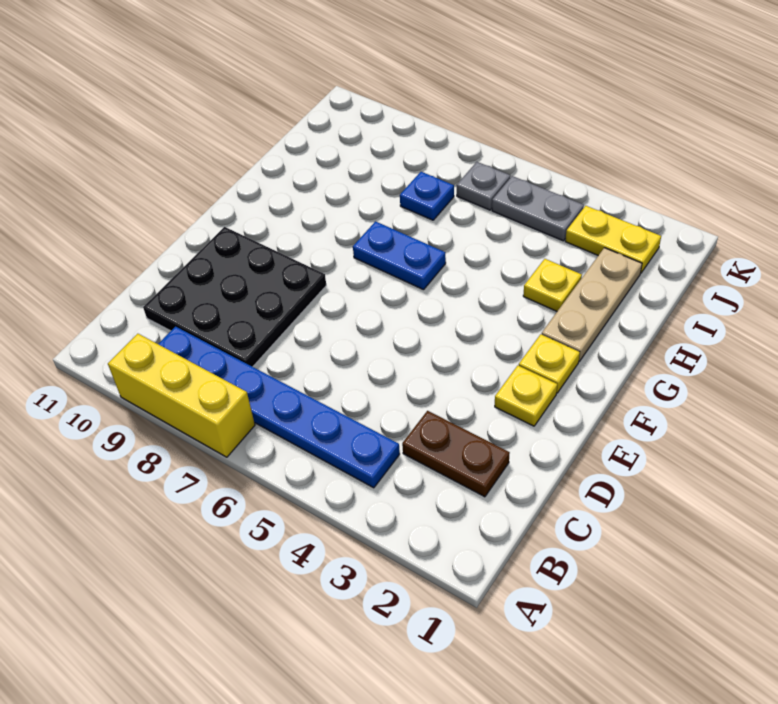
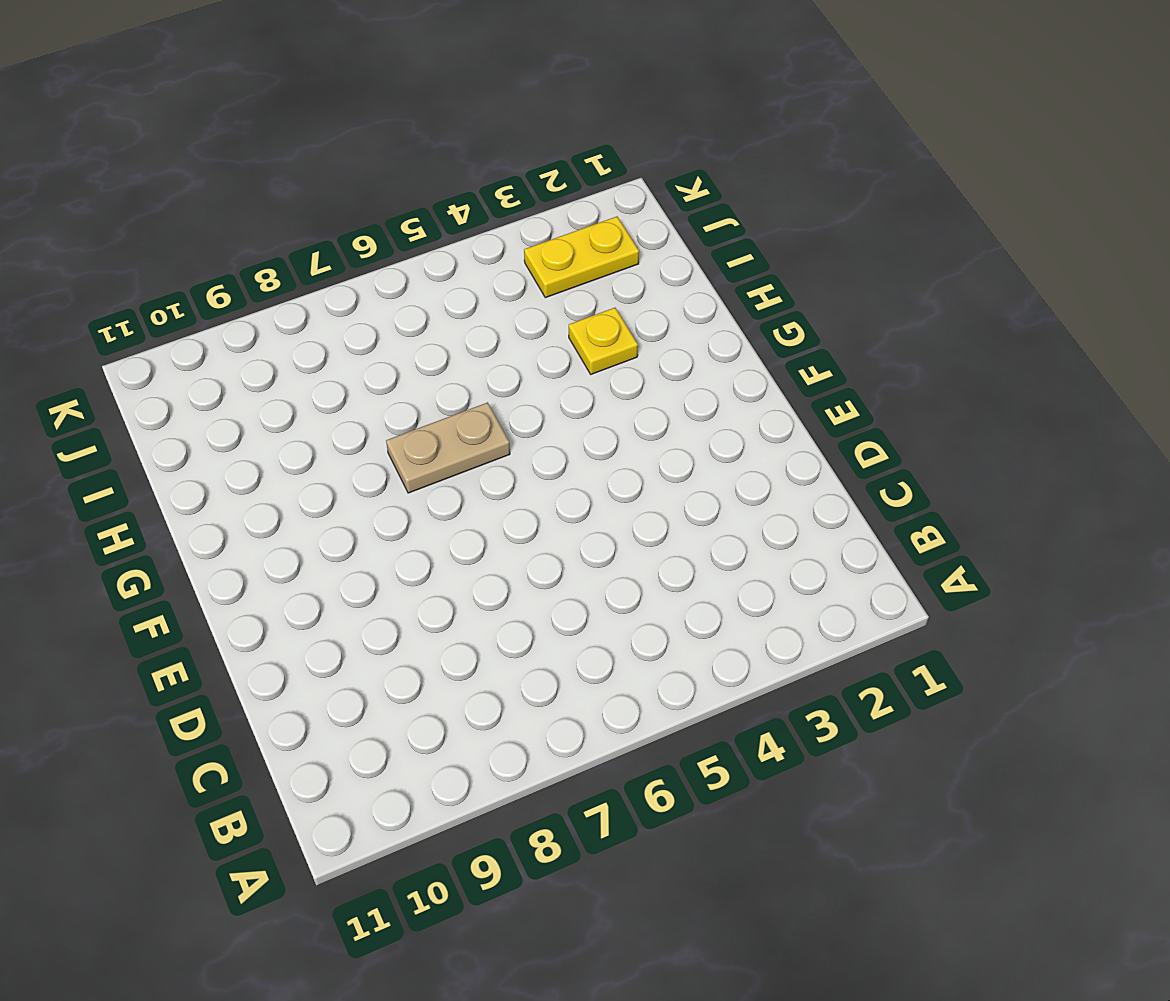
tan 1x2 plate [386,402,510,493] -> blue 1x2 plate [353,221,446,290]
none -> yellow 1x3 brick [108,334,255,457]
none -> blue 1x6 plate [159,327,400,488]
none -> brown 1x2 plate [402,411,510,497]

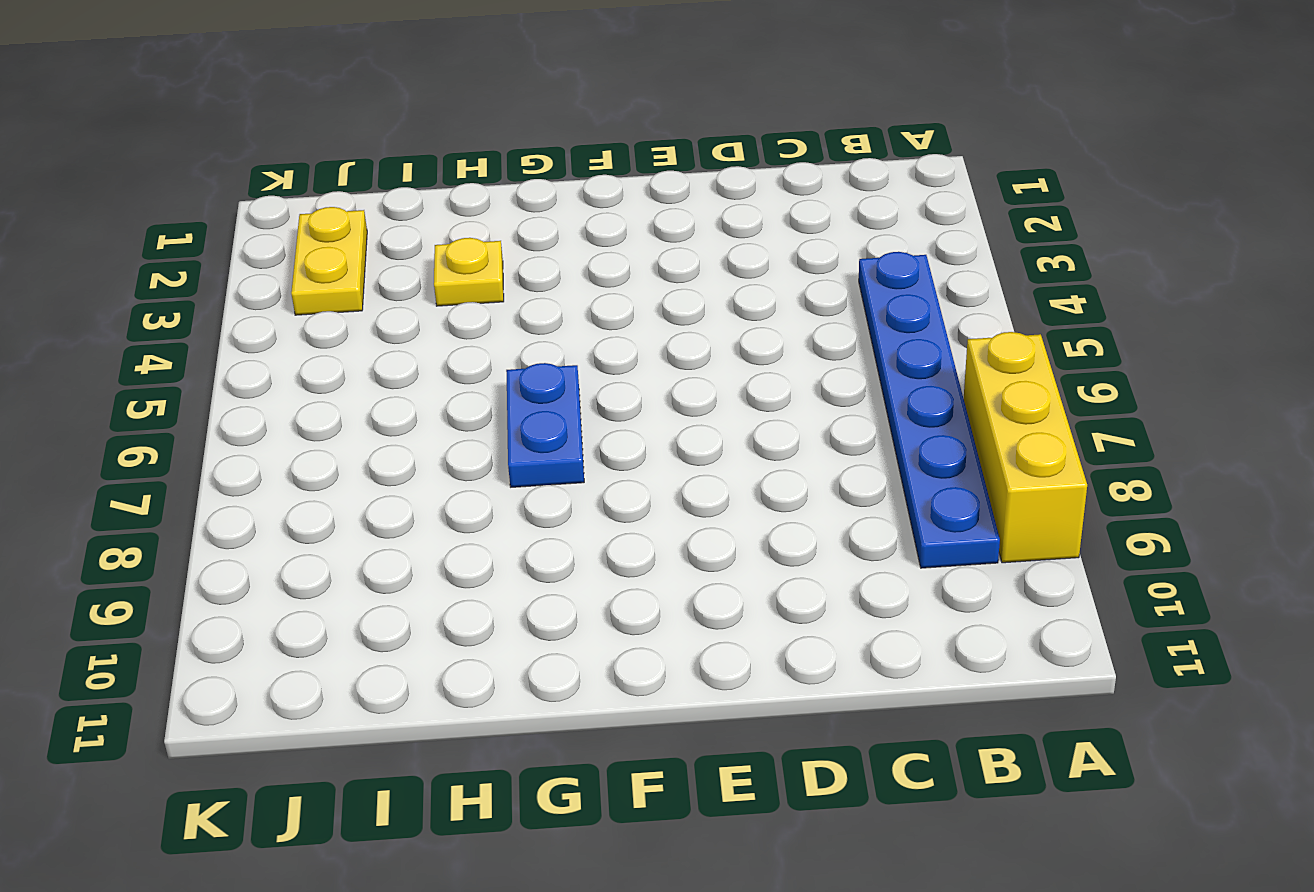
none -> brown 1x2 plate [402,411,510,497]
none -> black 3x3 plate [143,227,326,367]
none -> yellow 1x1 plate [495,365,557,426]

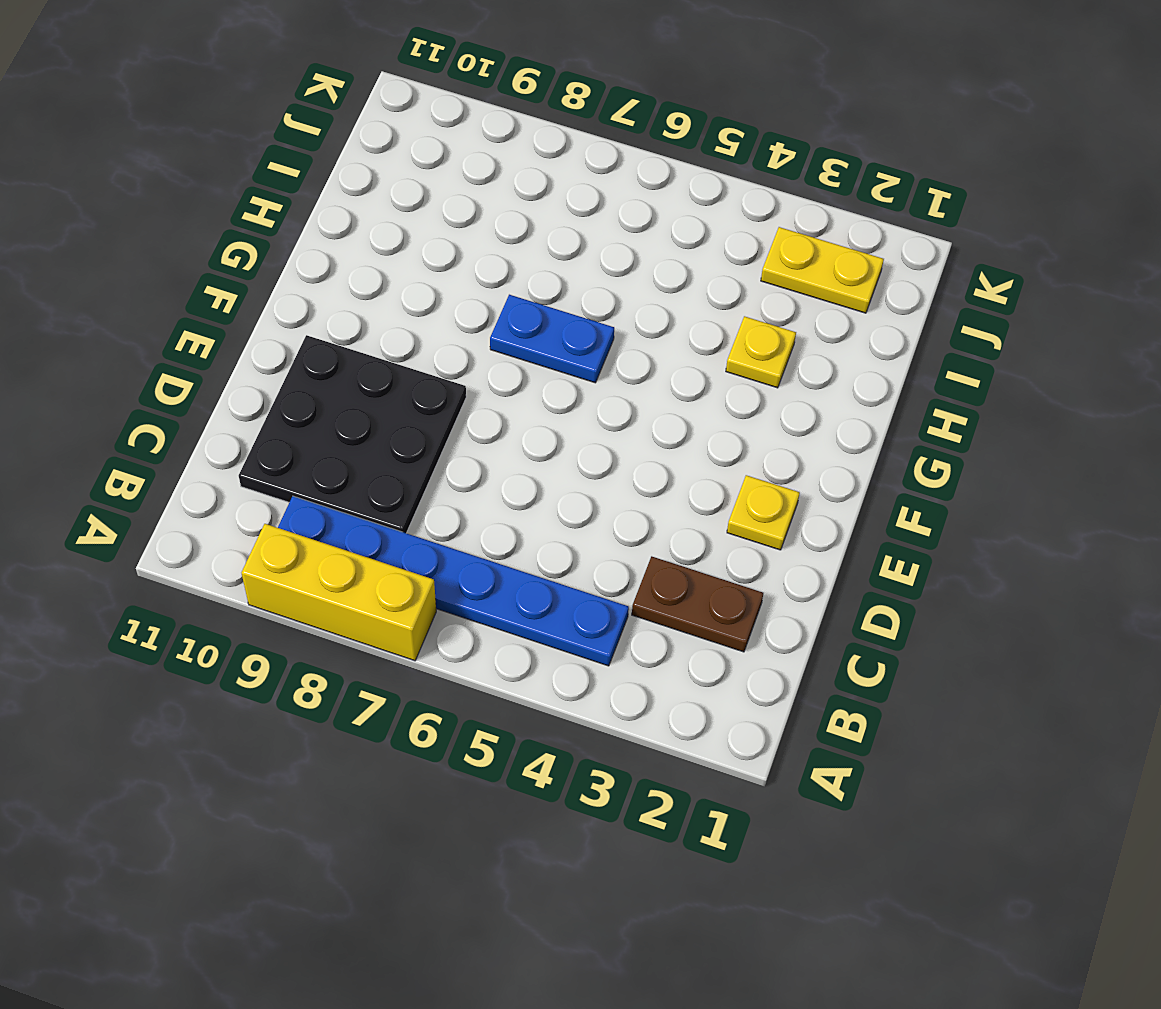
none -> yellow 1x1 plate [519,334,580,393]
none -> tan 1x3 plate [542,248,642,361]
none -> blue 1x1 plate [400,172,454,220]

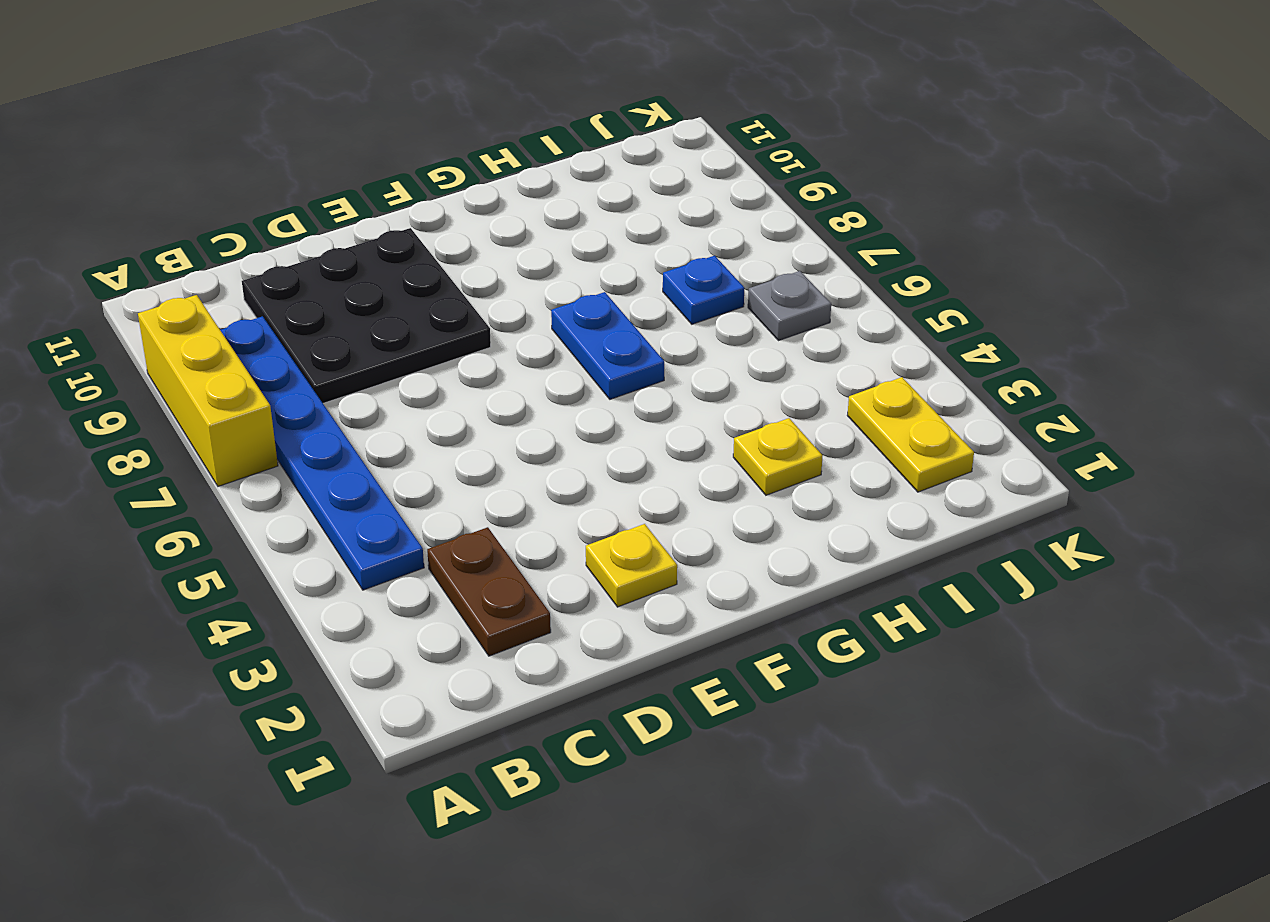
none -> yellow 1x1 plate [519,334,580,393]
none -> tan 1x3 plate [542,248,642,361]
none -> grey 1x2 plate [492,176,584,241]

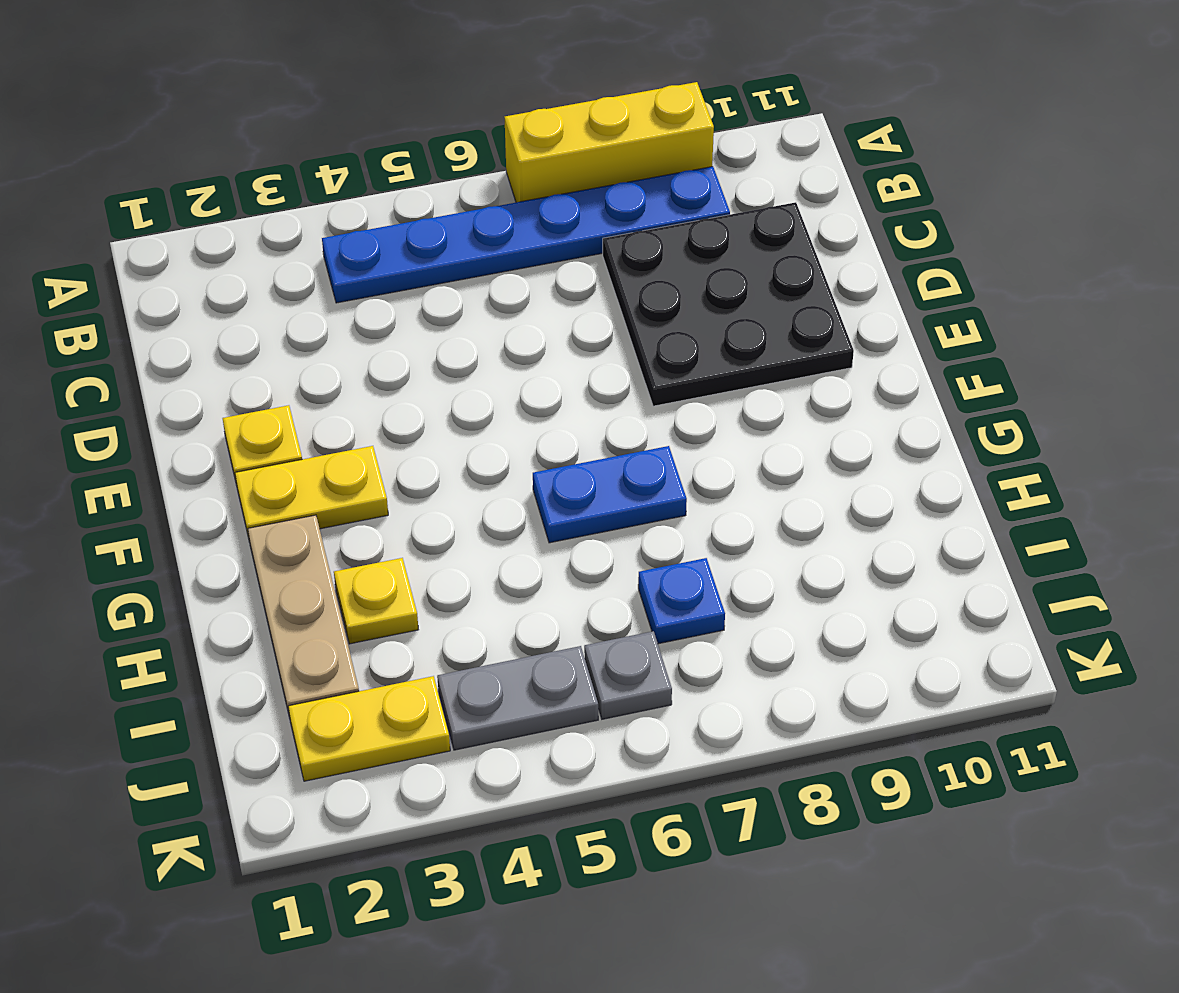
yellow 1x2 plate [235,446,388,542] -> yellow 1x1 plate [519,334,580,393]
none -> brown 1x2 plate [402,411,510,497]

